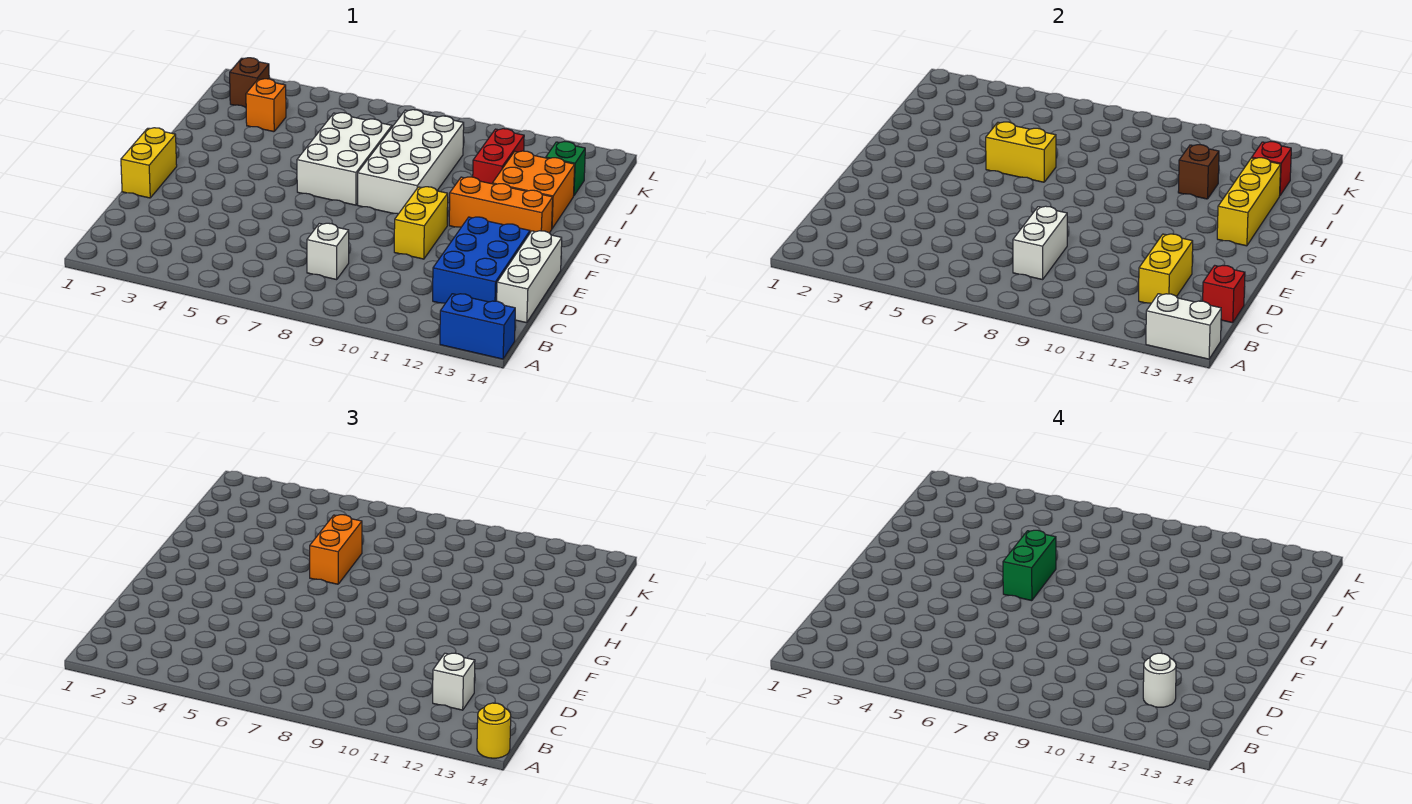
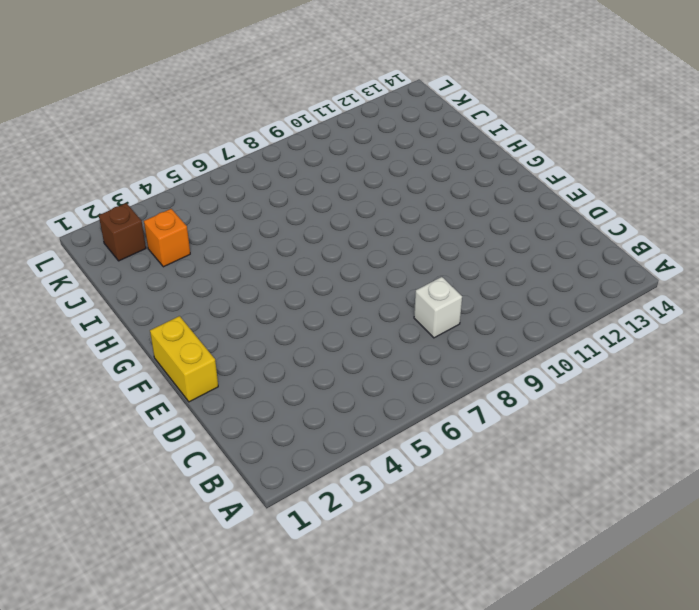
none -> blue 1x2 brick [440,294,515,359]
none -> blue 2x3 brick [433,217,530,303]
none -> white 1x3 brick [497,231,562,323]

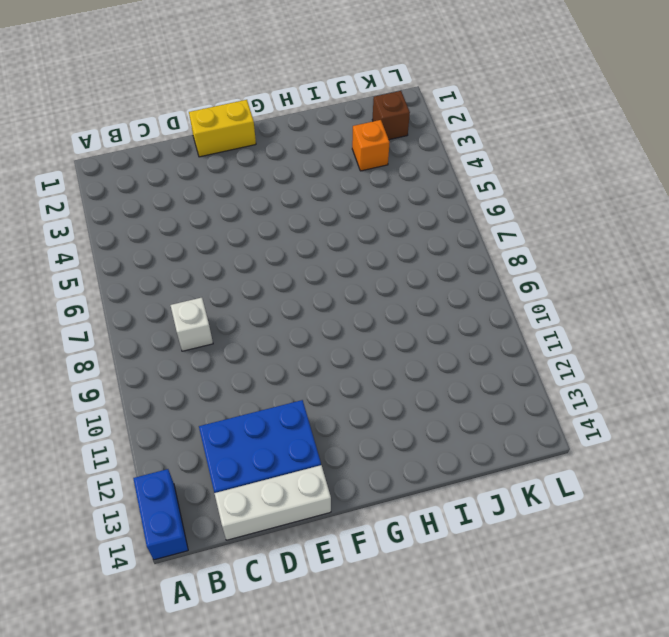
none -> yellow 1x2 brick [394,187,448,259]
none -> white 2x3 brick [297,113,392,205]
none -> white 2x4 brick [358,110,464,214]

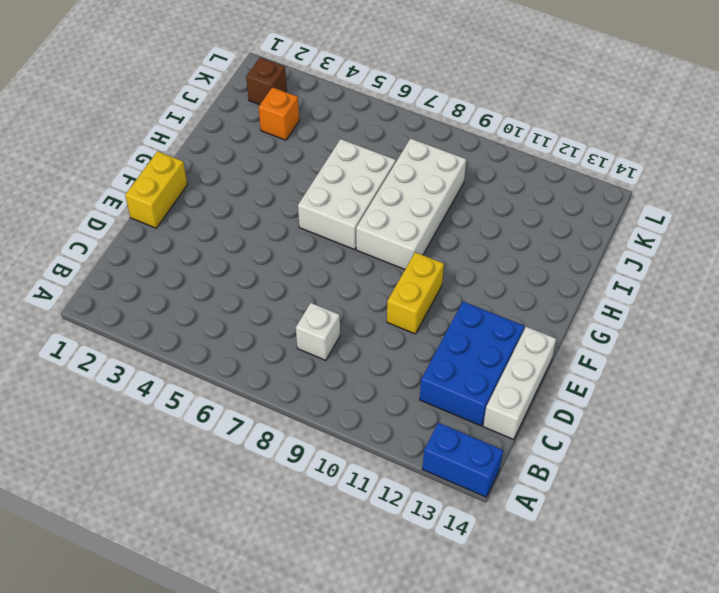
none -> orange 1x3 brick [449,177,553,233]
none -> orange 2x2 brick [492,151,575,228]
none -> red 1x2 brick [473,129,524,184]

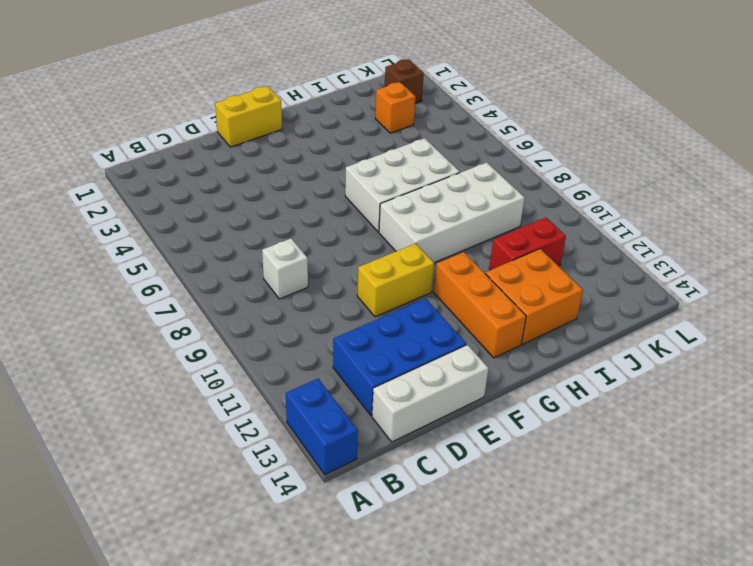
none -> green 1x1 brick [546,142,585,195]
none -> white 1x2 brick [1146,294,1221,359]
none -> white 1x2 brick [1013,206,1067,280]

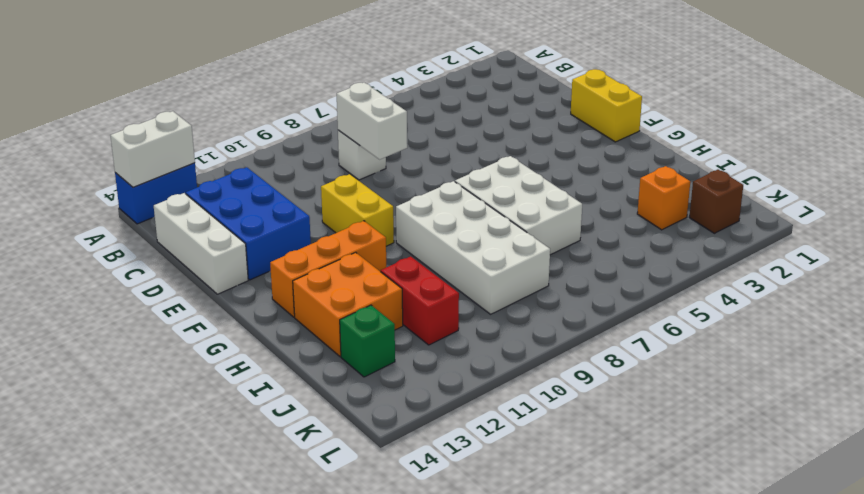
none -> yellow 1x2 brick [1139,234,1193,303]
none -> red 1x1 brick [1203,265,1245,323]
none -> yellow 1x3 brick [1217,158,1281,246]

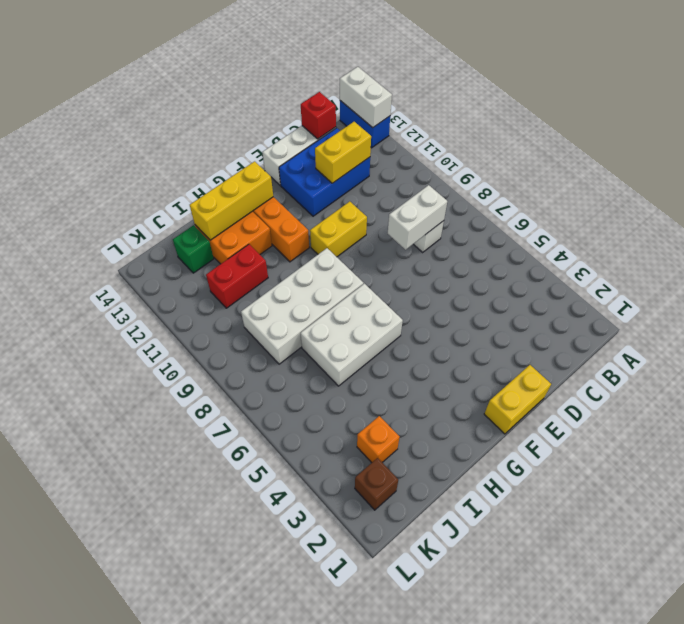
none -> yellow 1x2 brick [986,122,1056,182]
none -> brown 1x1 brick [1178,145,1219,199]
none -> red 1x1 brick [1252,142,1291,195]

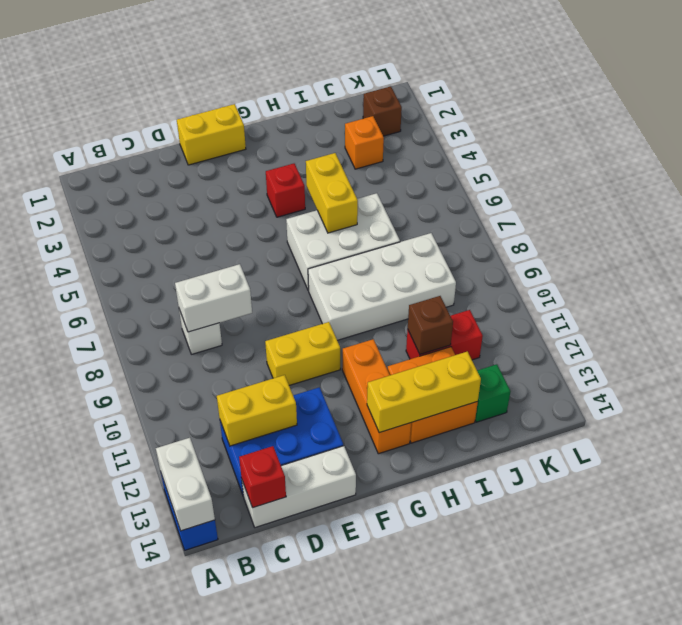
red 1x1 brick [266,164,305,217] -> red 1x1 brick moved to [1252,142,1291,195]
none -> yellow 1x1 round brick [477,703,511,758]
none -> white 1x1 brick [433,653,475,710]
none -> orange 1x2 brick [310,515,362,584]

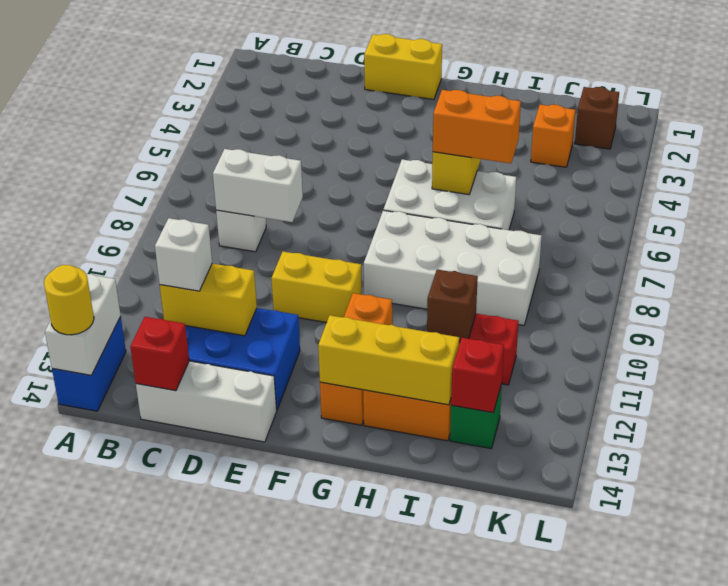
none -> white 1x1 round brick [1143,653,1176,707]
none -> green 1x2 brick [1003,530,1056,601]

